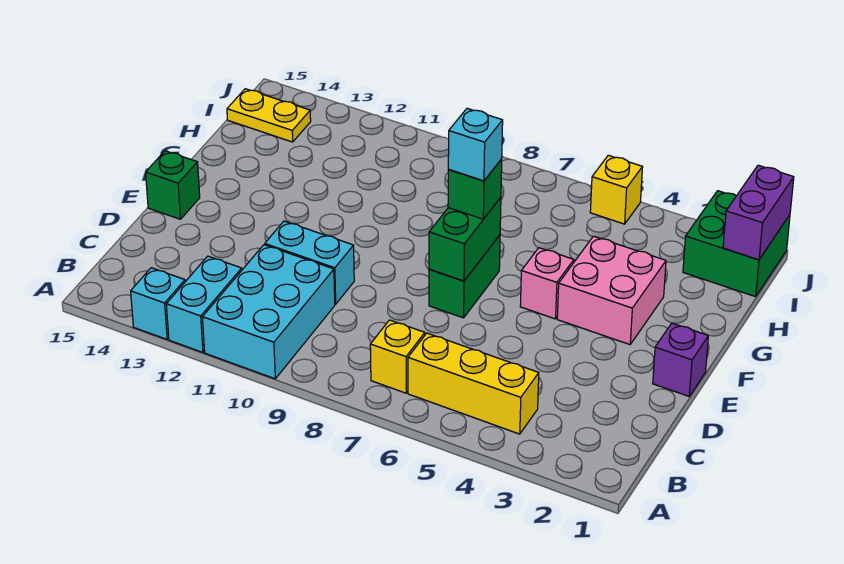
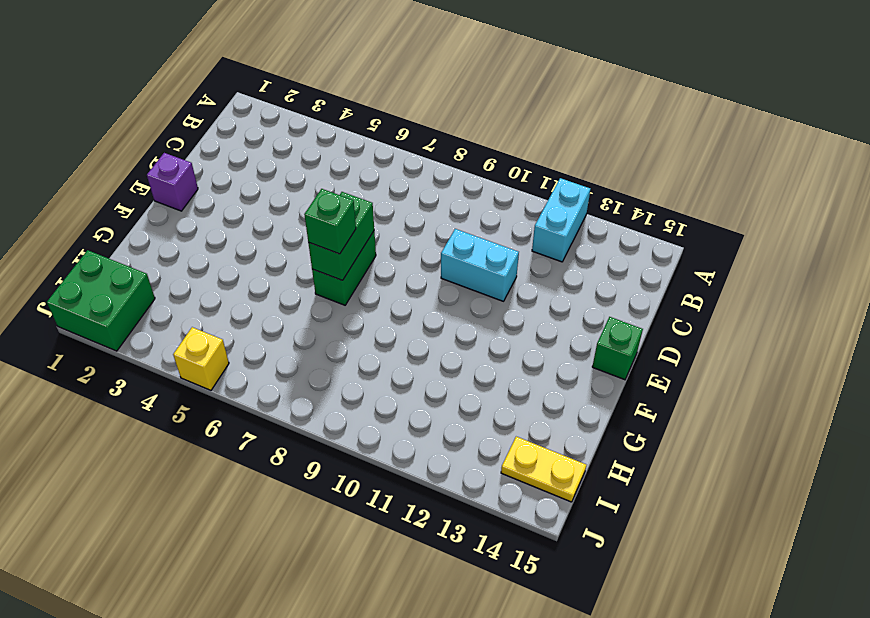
none -> cyan 2x3 brick [203,245,335,379]
none -> cyan 1x1 brick [131,268,185,339]
none -> yellow 1x3 brick [408,333,539,434]

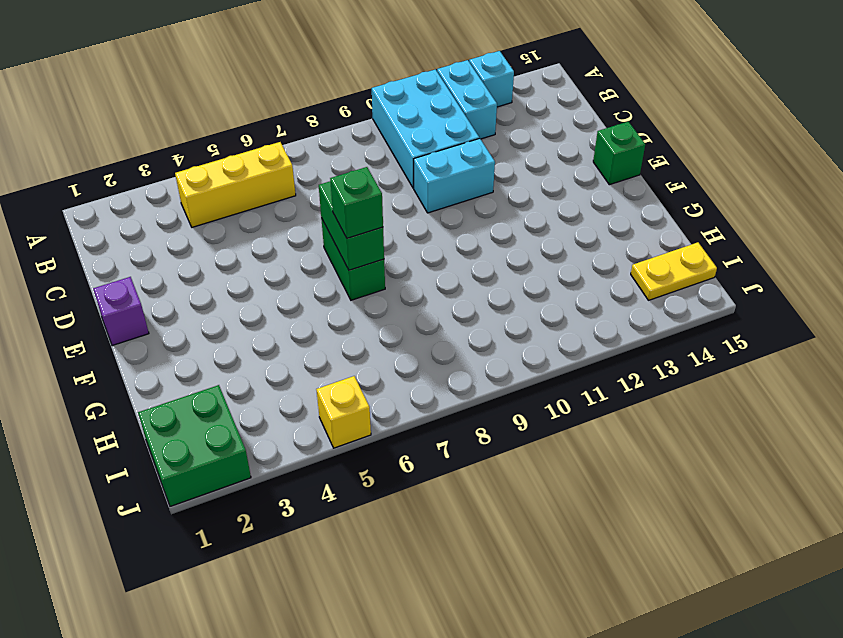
none -> yellow 1x1 brick [370,320,425,393]
none -> pink 2x2 brick [557,236,666,345]
none -> pink 1x1 brick [520,248,574,319]

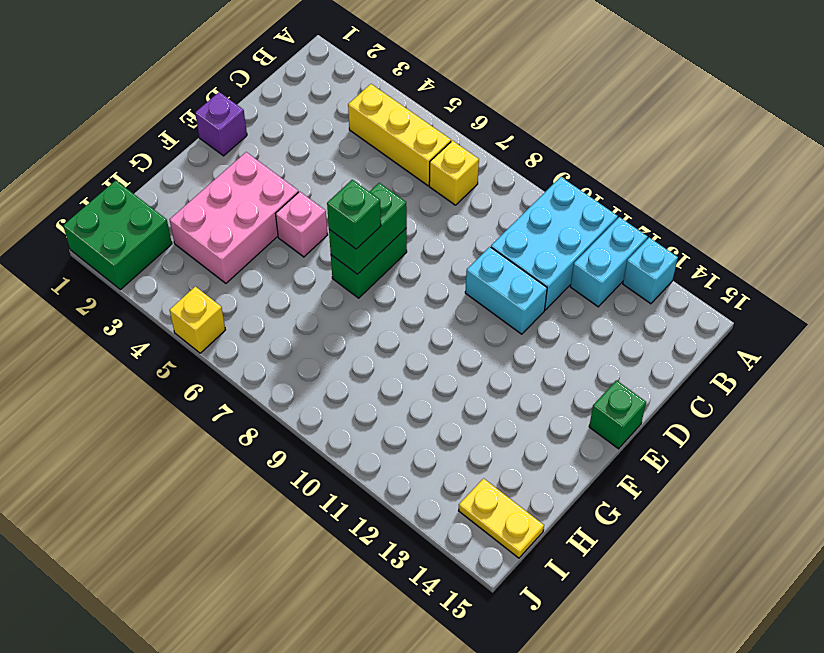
pink 2x3 brick [170,152,299,283] -> pink 2x2 brick [557,236,666,345]
none -> purple 1x2 brick [723,165,794,260]
none -> cyan 1x1 brick [448,108,503,181]

